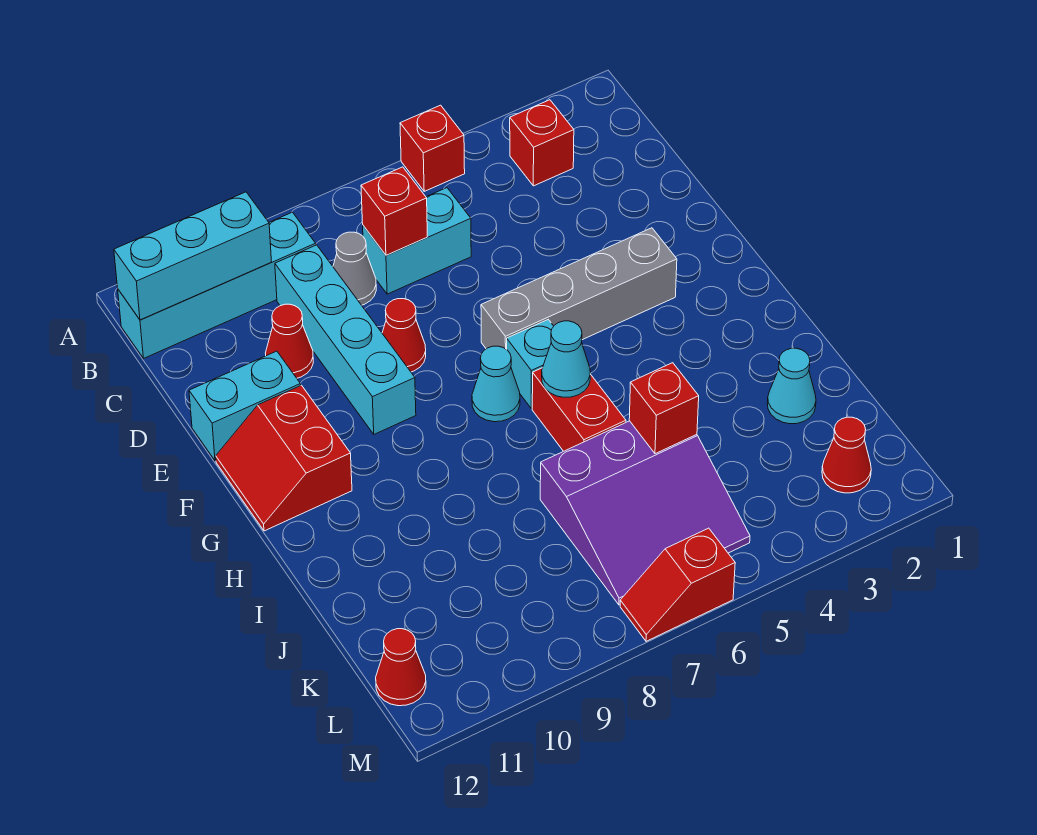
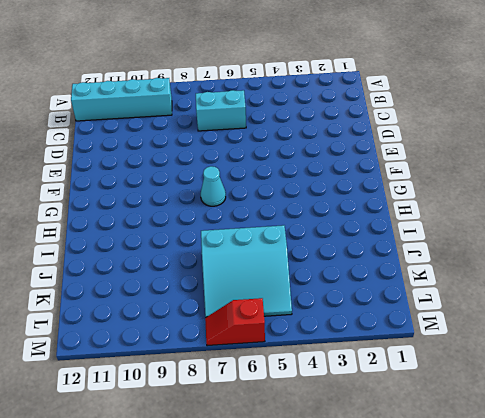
cyan 3x3 slope [201,225,292,318] -> purple 3x3 slope [540,421,750,605]
none -> red 1x1 brick [400,105,465,191]
none -> red 1x1 brick [510,100,574,186]
none -> grey 1x1 cone [333,232,376,305]

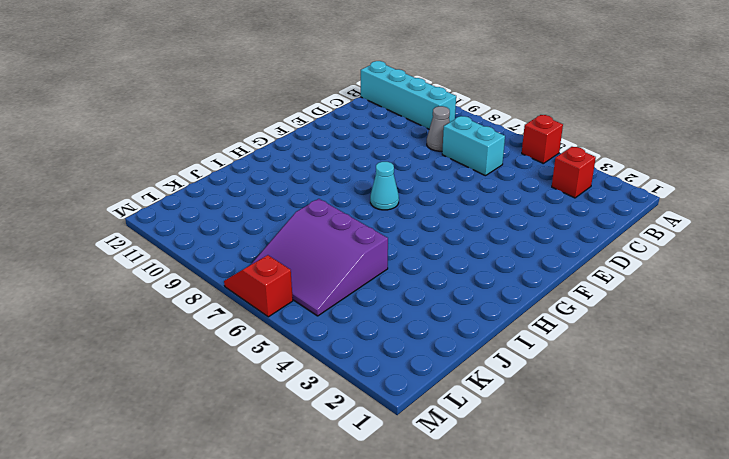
none -> cyan 1x4 brick [275,245,416,434]
none -> red 1x1 cone [266,304,313,378]
none -> red 1x1 cone [382,299,426,372]

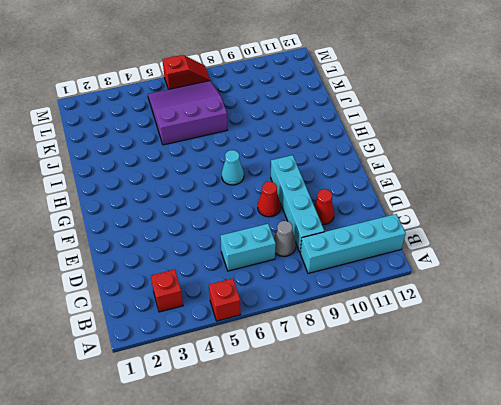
none -> cyan 1x2 brick [189,351,301,461]
none -> grey 1x4 brick [481,228,677,349]
none -> red 2x2 slope [216,385,352,531]

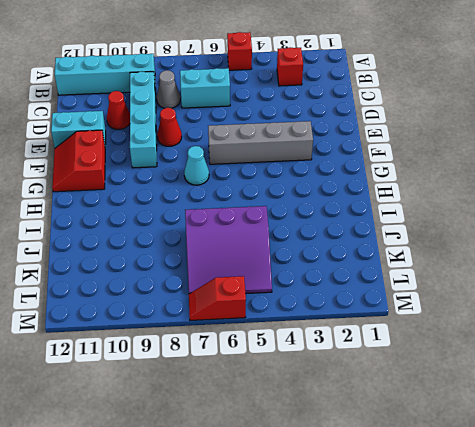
none -> cyan 1x1 brick [507,320,554,408]
none -> red 1x2 brick [532,368,626,451]
none -> cyan 1x1 cone [767,348,816,424]

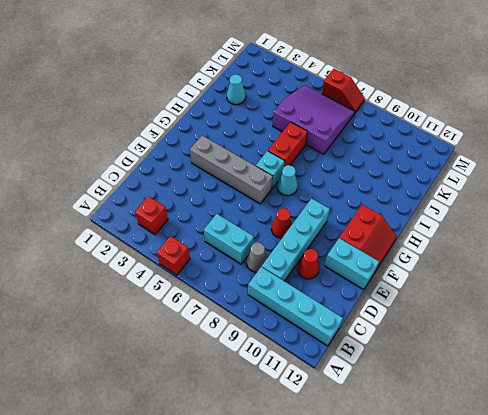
none -> red 1x1 cone [822,417,871,493]
none -> red 1x1 cone [376,629,426,706]
none -> cyan 1x3 brick [114,192,271,320]

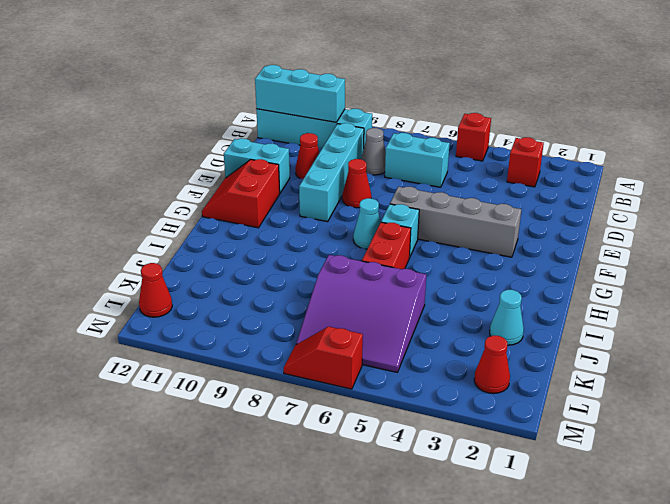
none -> red 1x1 brick [361,167,427,255]
none -> cyan 1x1 cone [542,321,590,397]
none -> red 1x1 brick [629,363,699,454]

